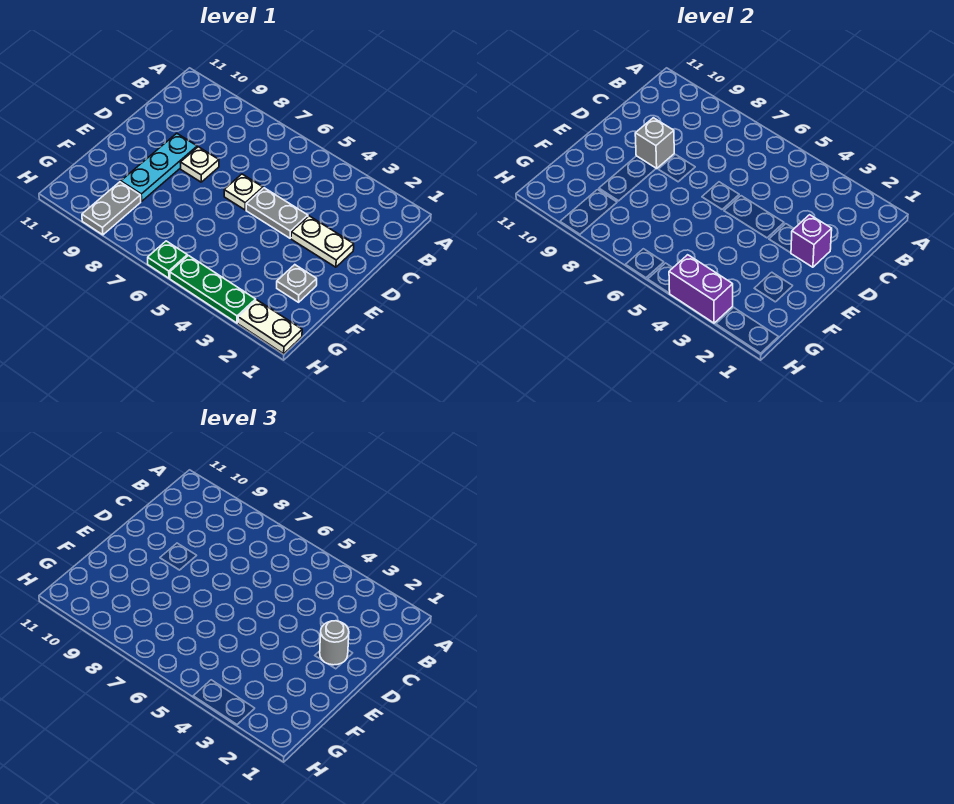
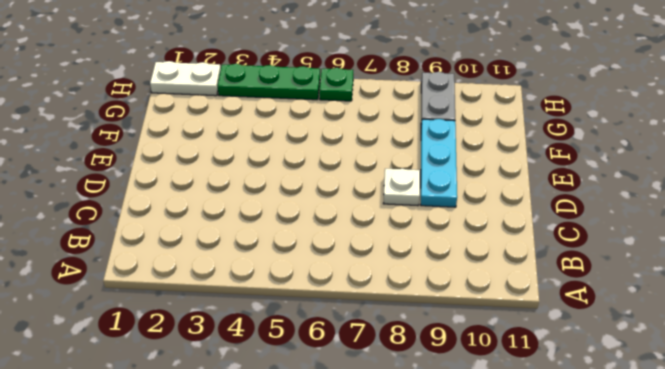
none -> white 1x2 plate [291,216,354,267]
none -> grey 1x2 plate [246,188,308,238]
none -> white 1x1 plate [224,174,263,210]

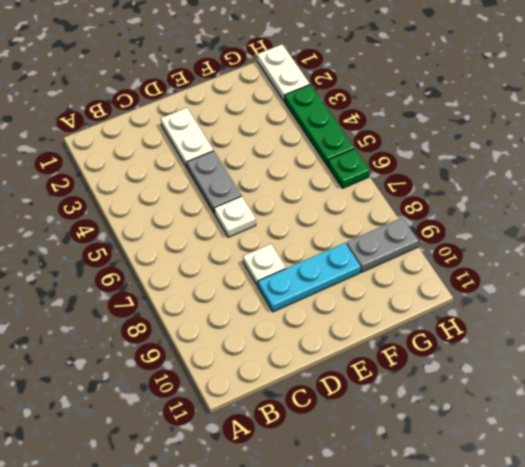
none -> grey 1x1 plate [277,265,317,302]
none -> purple 1x1 brick [791,215,832,267]
none -> grey 1x1 brick [635,118,674,169]

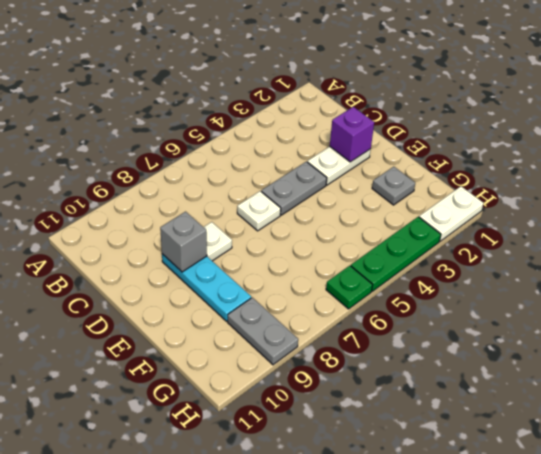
none -> purple 1x2 brick [669,255,733,323]
none -> grey 1x1 round brick [320,621,349,665]

